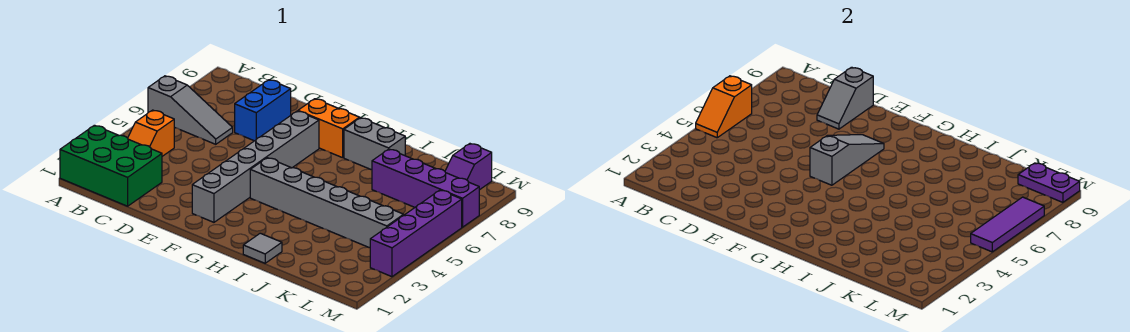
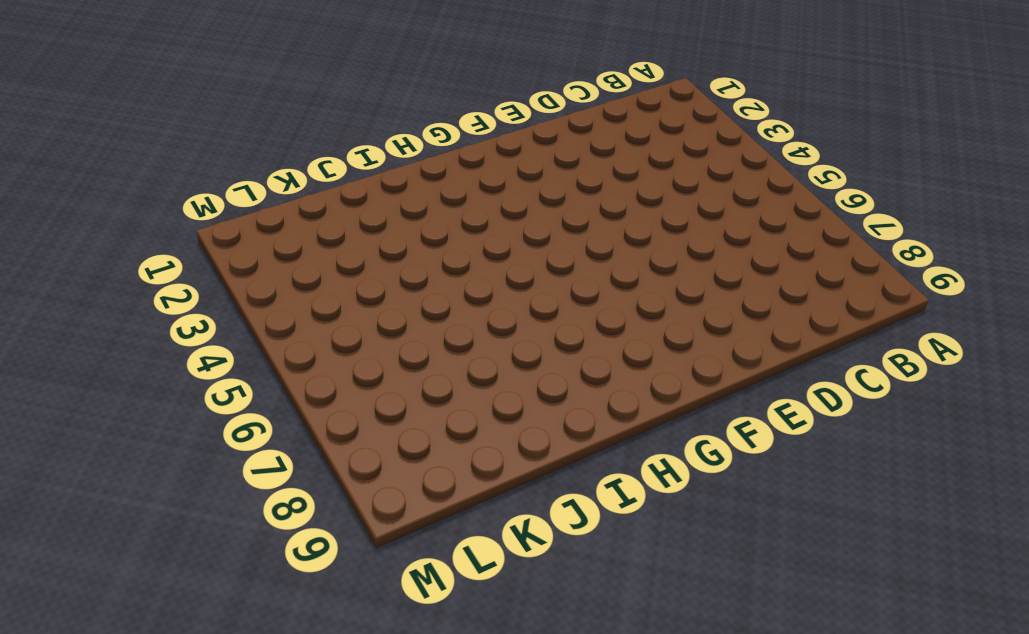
none -> green 2x3 brick [60,125,162,206]
none -> grey 1x3 slope [148,76,233,144]
none -> orange 1x2 slope [128,110,174,156]

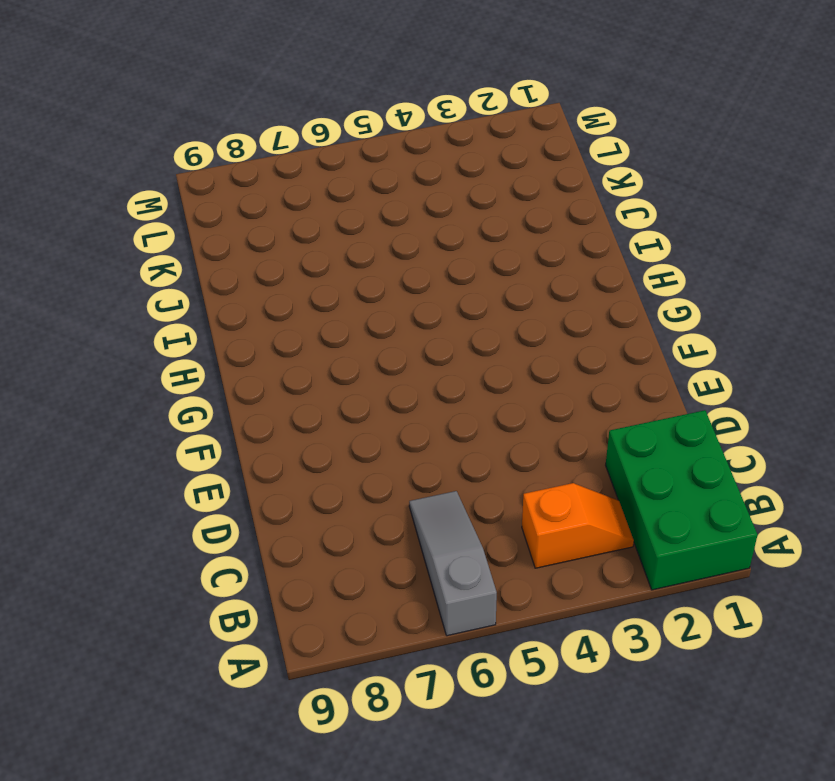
none -> blue 1x2 brick [235,80,291,141]
none -> grey 1x6 brick [192,111,319,222]
none -> orange 1x2 brick [298,99,360,158]

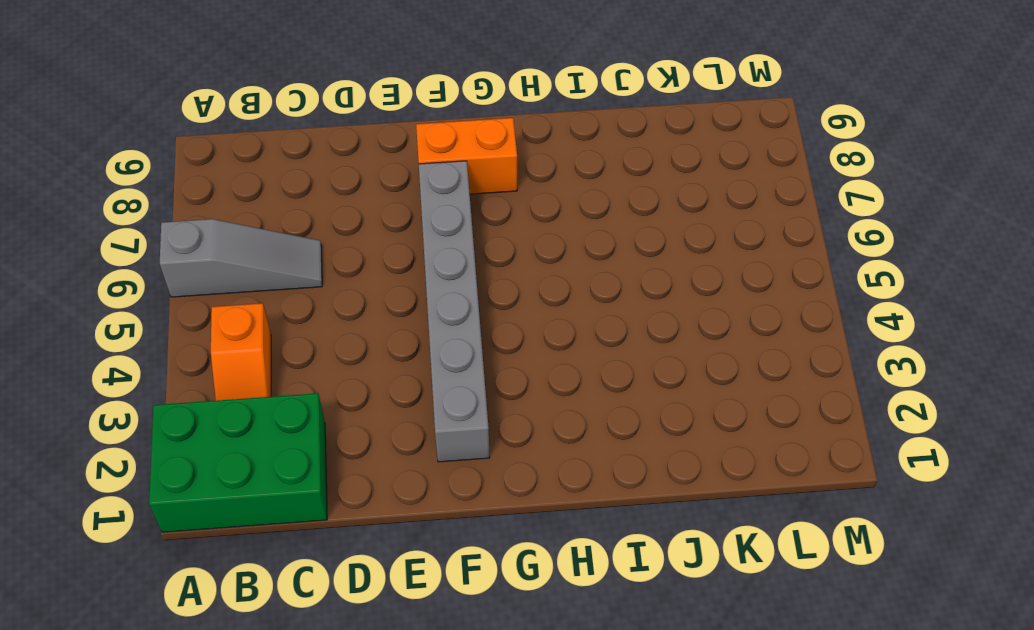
none -> blue 1x2 brick [235,80,291,141]
none -> grey 1x6 brick [250,158,404,248]
none -> grey 1x2 brick [344,118,405,170]

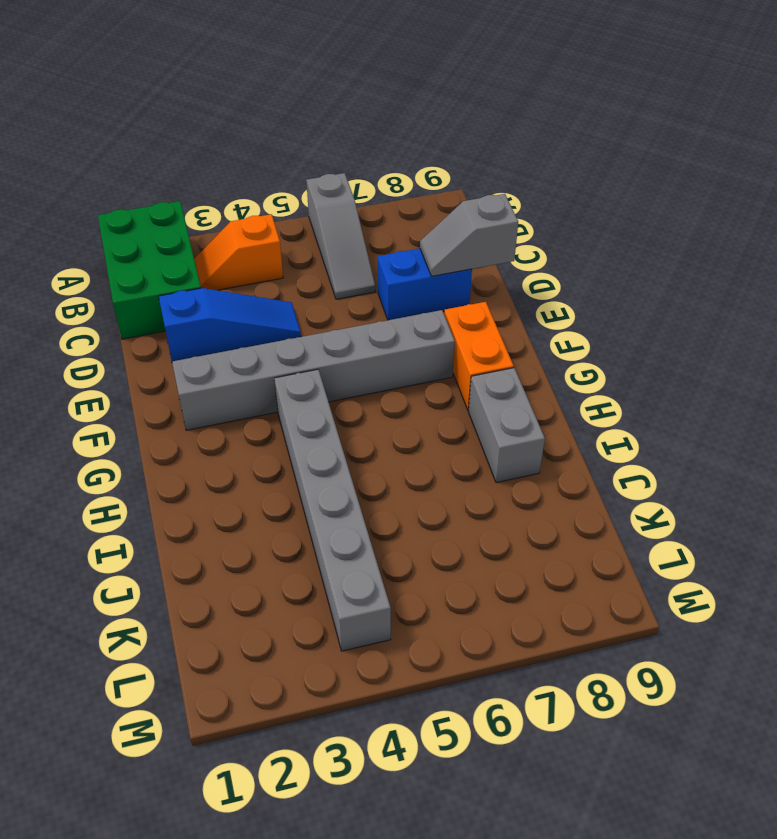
blue 1x3 slope [159,288,301,361] -> none
none -> grey 1x1 tile [243,233,282,263]
none -> purple 1x4 brick [372,149,479,227]
none -> purple 1x2 slope [445,144,492,190]

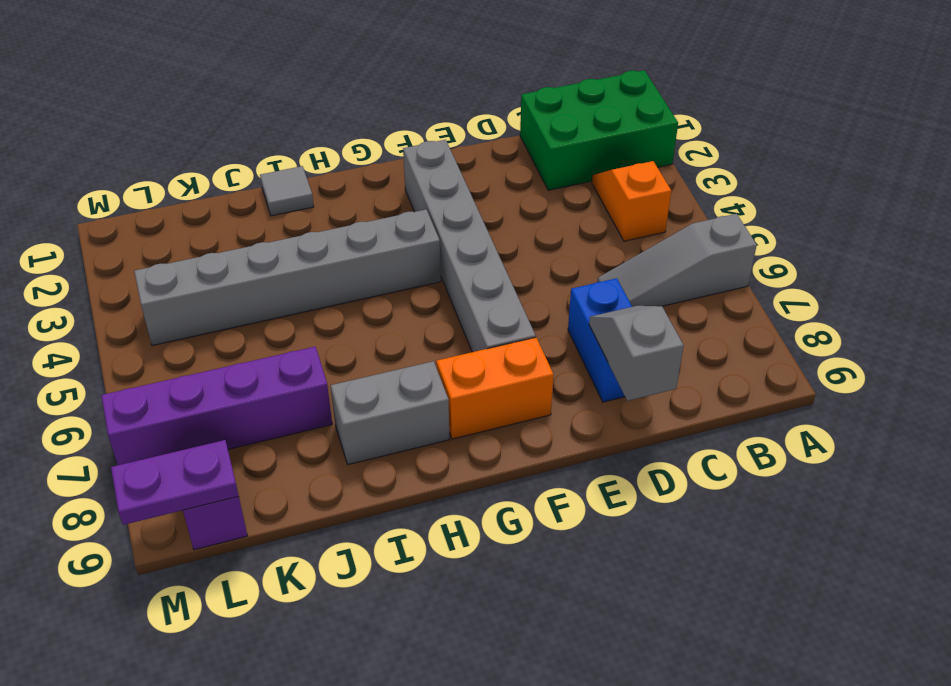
none -> purple 1x4 brick [370,190,462,277]
none -> orange 1x2 slope [696,76,752,138]
none -> grey 1x3 slope [810,135,884,185]

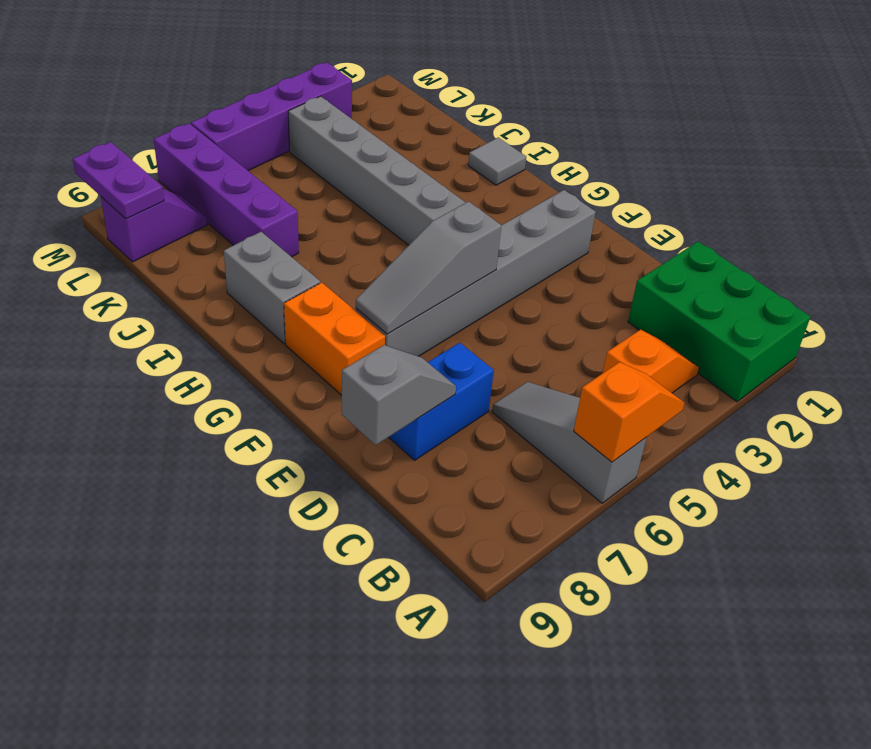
none -> purple 1x3 tile [971,197,1044,252]

